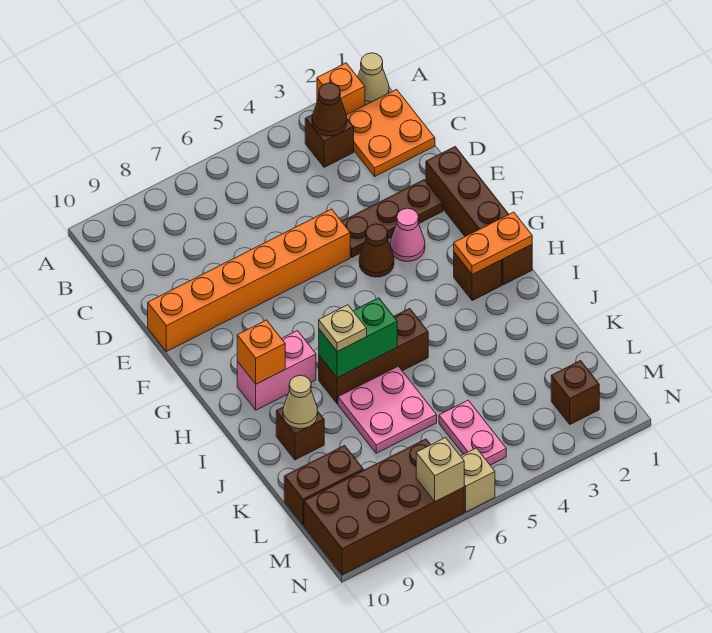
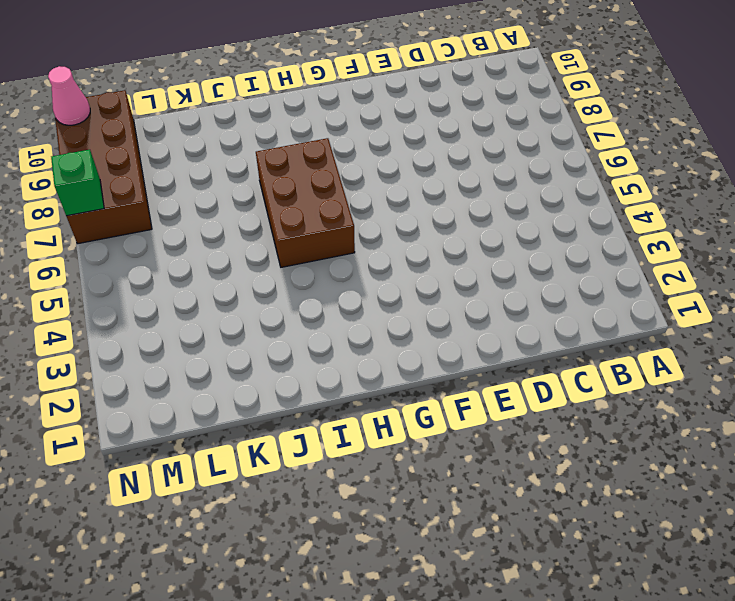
brown 2x3 brick [256,138,355,267] -> brown 1x3 brick [319,308,428,404]
green 1x1 brick [51,150,104,216] -> tan 1x1 brick [416,438,464,502]
pink 1x1 cone [48,66,90,125] -> pink 1x1 cone moved to [390,208,425,262]
none -> tan 1x1 cone [358,53,389,105]
none -> orange 1x1 brick [317,63,365,115]
none -> orange 2x2 plate [346,89,435,176]

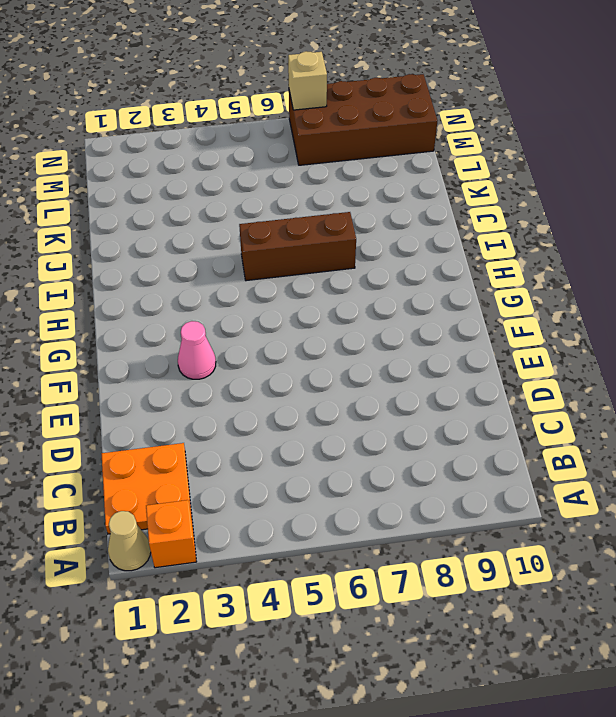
none -> brown 1x1 brick [305,115,354,167]
none -> brown 1x4 brick [426,147,532,285]
none -> brown 1x3 plate [342,180,443,257]

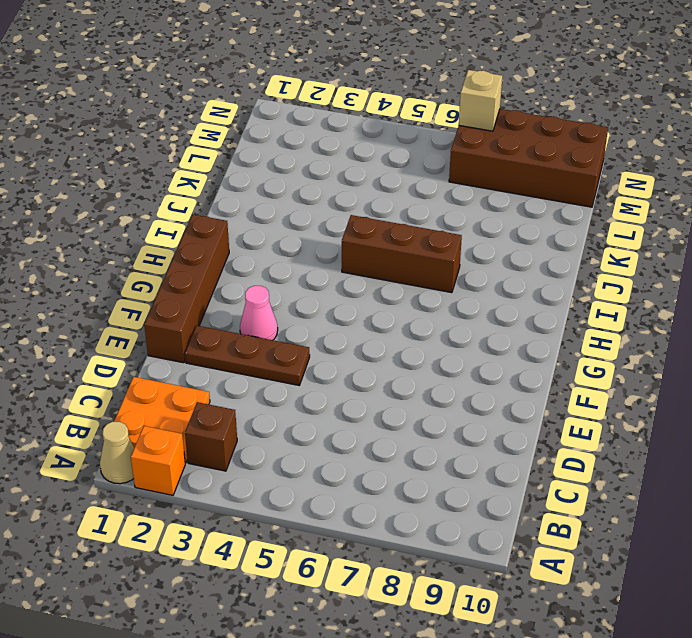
none -> orange 1x6 brick [148,209,350,351]
none -> brown 1x1 cone [359,224,394,277]
none -> brown 1x1 brick [454,252,502,301]

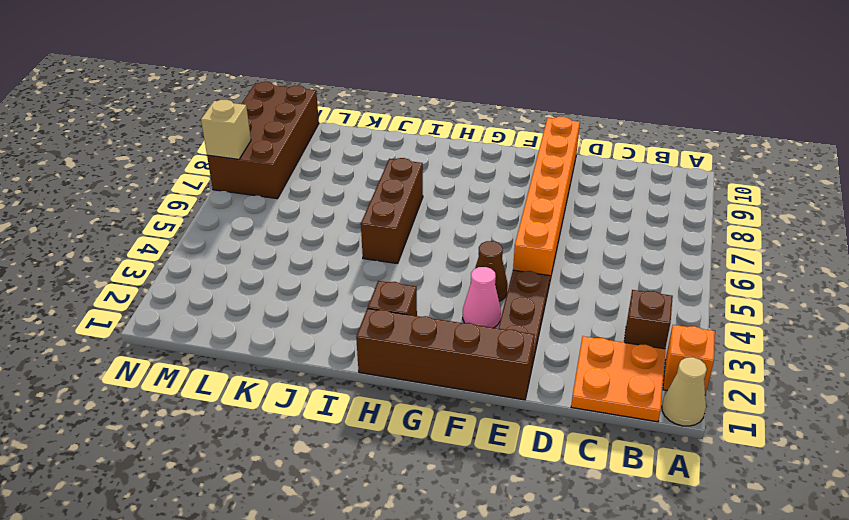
none -> pink 1x2 brick [237,331,316,410]
none -> pink 2x2 plate [338,366,437,453]
none -> brown 1x1 brick [276,407,324,460]

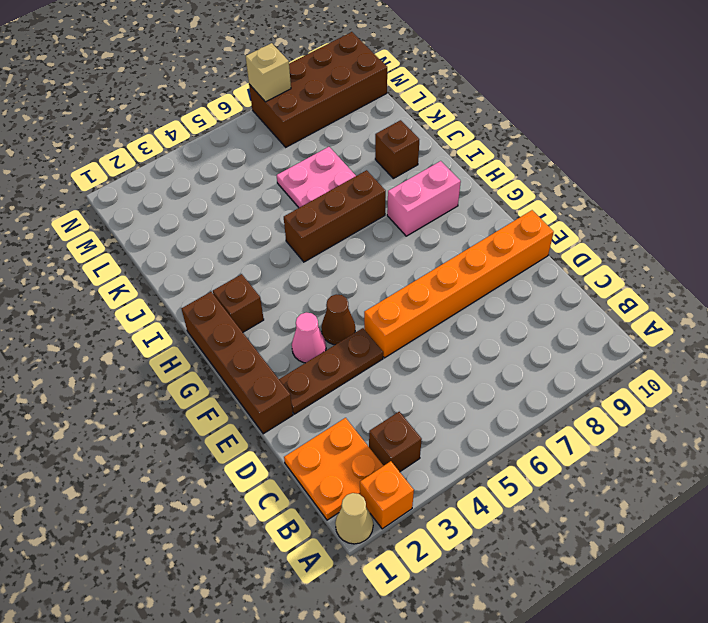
none -> pink 1x2 plate [439,400,506,465]
none -> brown 1x2 brick [284,445,363,525]
none -> brown 1x1 brick [551,361,599,424]

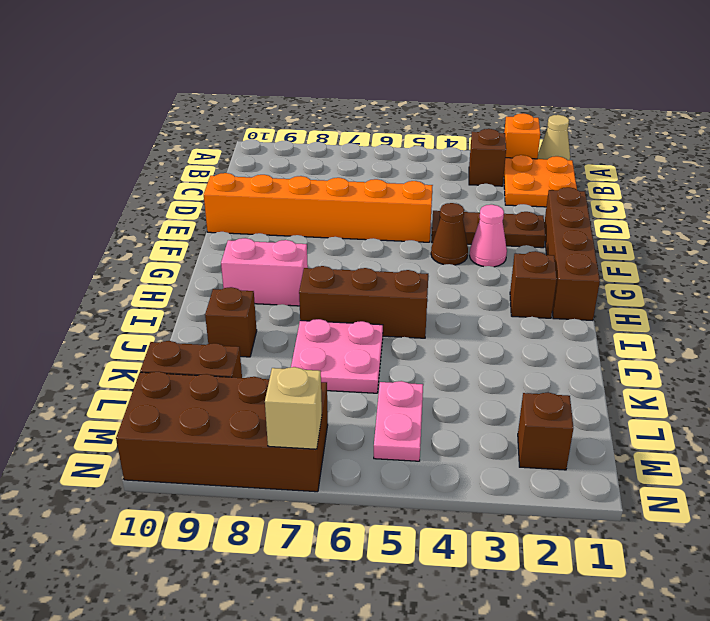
none -> tan 1x1 brick [461,448,495,512]
none -> brown 1x1 cone [312,83,347,136]
none -> orange 1x2 plate [454,212,532,275]

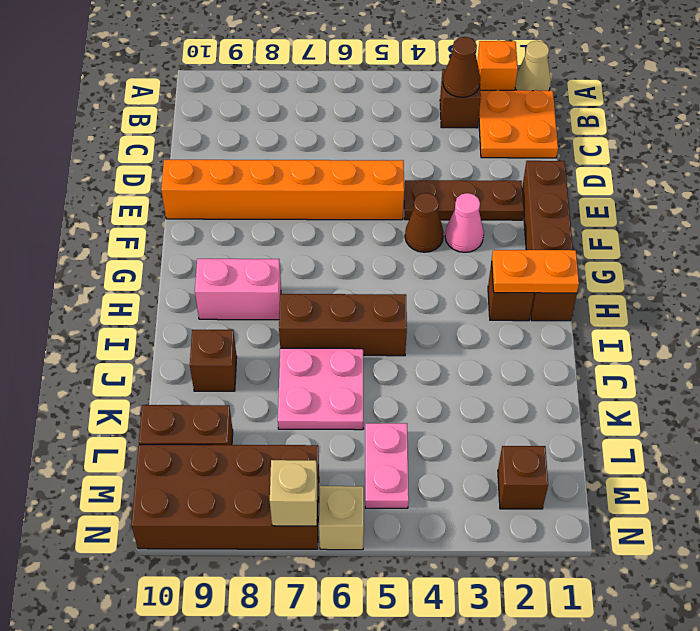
none -> orange 1x1 brick [237,320,285,384]
none -> green 1x2 brick [319,298,397,378]
none -> tan 1x1 cone [283,375,318,429]

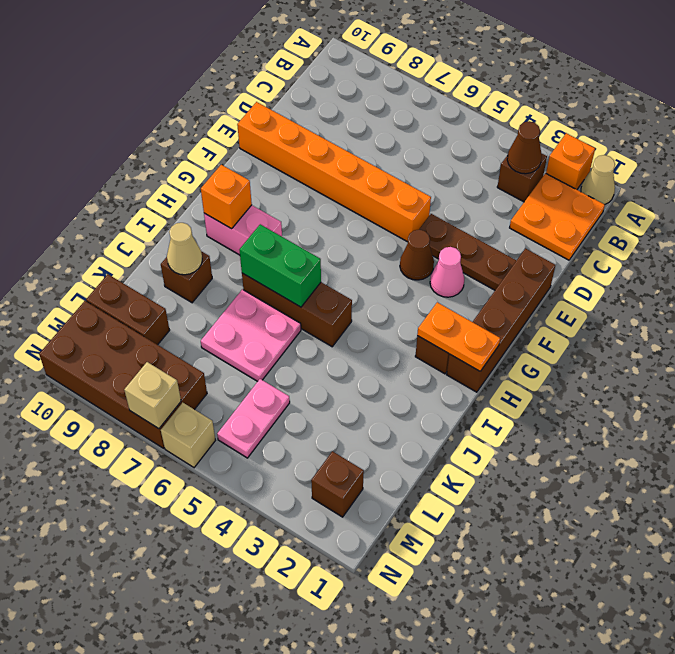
none -> tan 1x1 plate [319,305,367,352]

